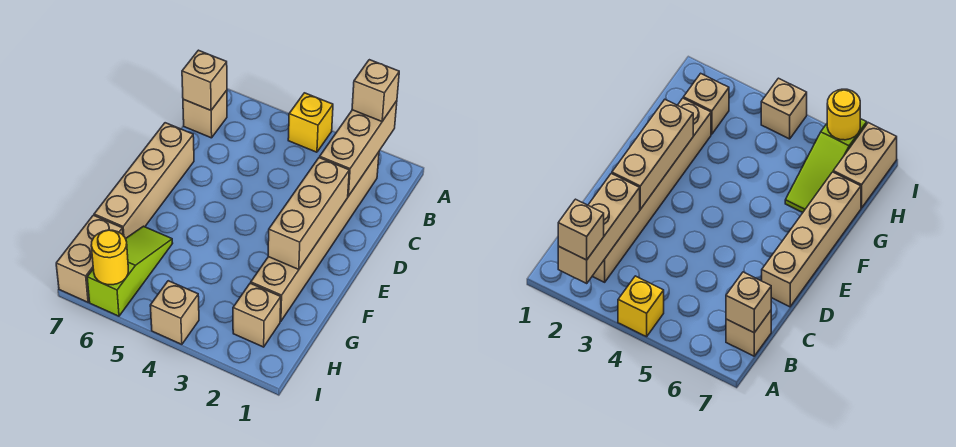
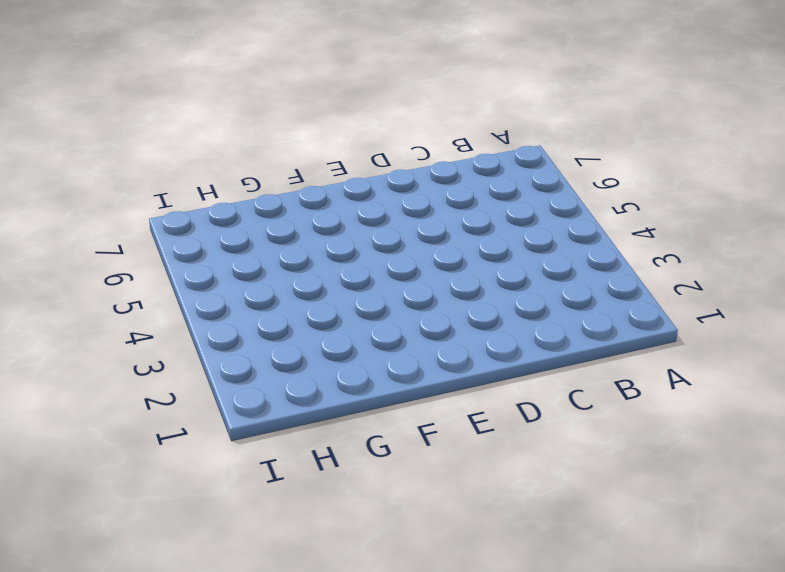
none -> yellow 1x1 brick [288,93,333,152]
none -> tan 1x6 brick [251,152,379,321]
none -> tan 1x1 brick [183,90,227,138]

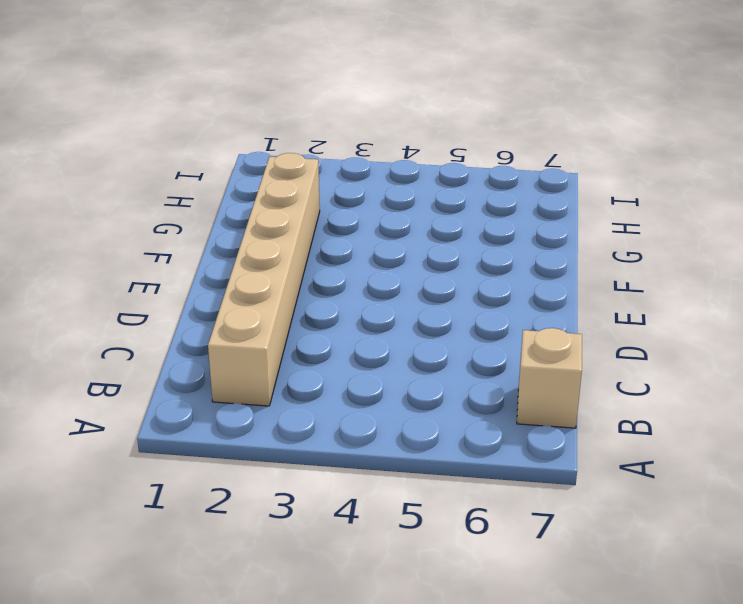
none -> yellow 1x1 brick [288,93,333,152]
none -> tan 1x4 brick [94,123,194,238]
none -> lime 1x3 slope [87,226,173,316]

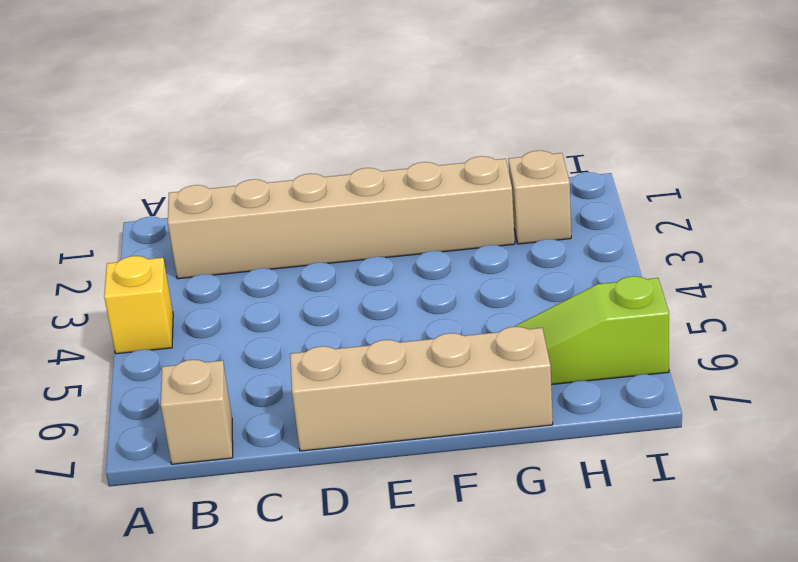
none -> tan 1x2 brick [56,215,123,302]
none -> tan 1x1 brick [150,281,199,344]
none -> tan 1x3 brick [320,101,397,196]

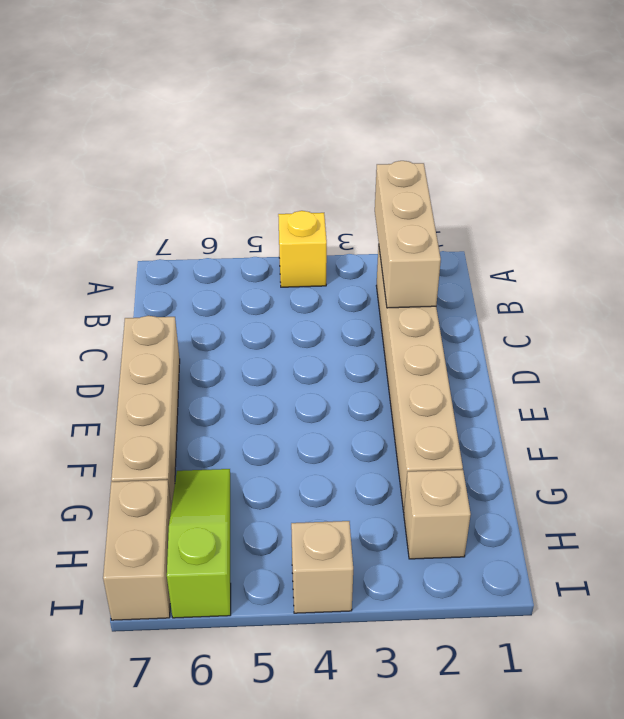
none -> tan 1x1 brick [183,90,227,138]
none -> tan 1x1 brick [182,50,227,110]
none -> tan 1x3 brick [268,158,349,269]

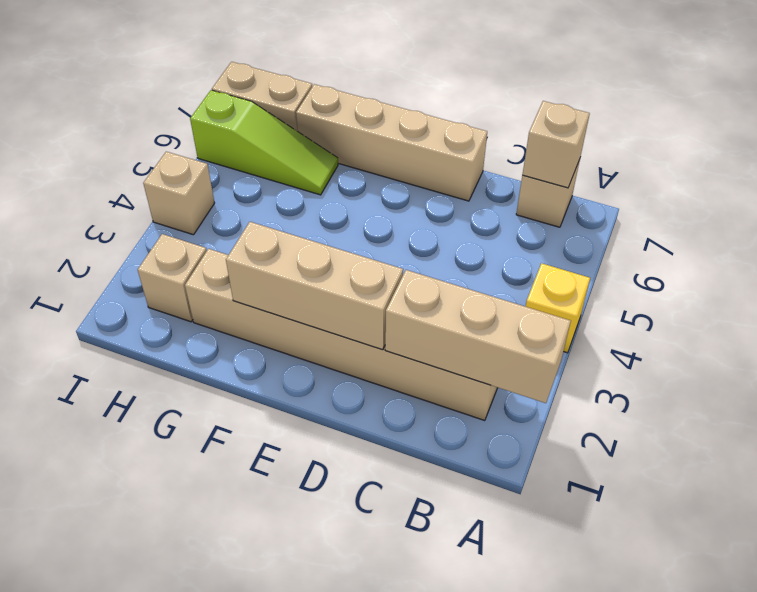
none -> yellow 1x1 round brick [91,230,128,285]
none -> tan 1x1 brick [352,60,399,121]

